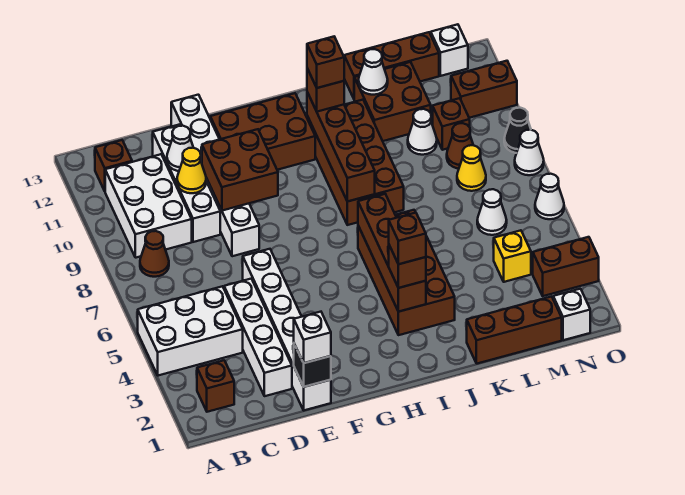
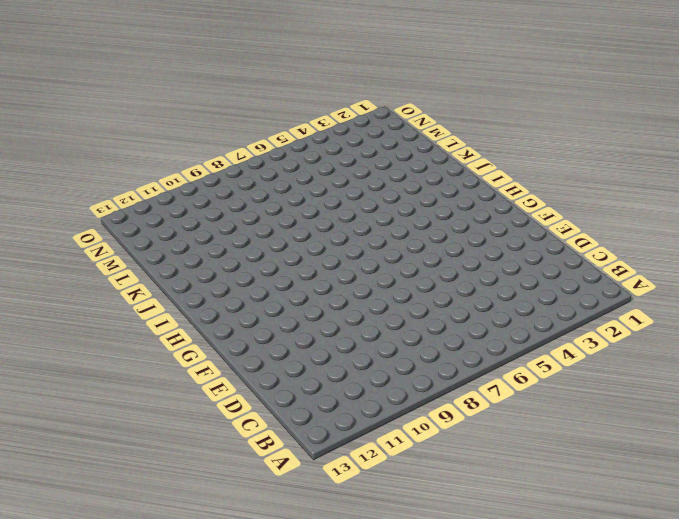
none -> white 2x3 brick [138,286,243,376]
none -> brown 1x1 brick [197,360,234,412]
none -> brown 1x1 cone [140,231,169,277]
none -> white 2x3 brick [105,154,192,258]

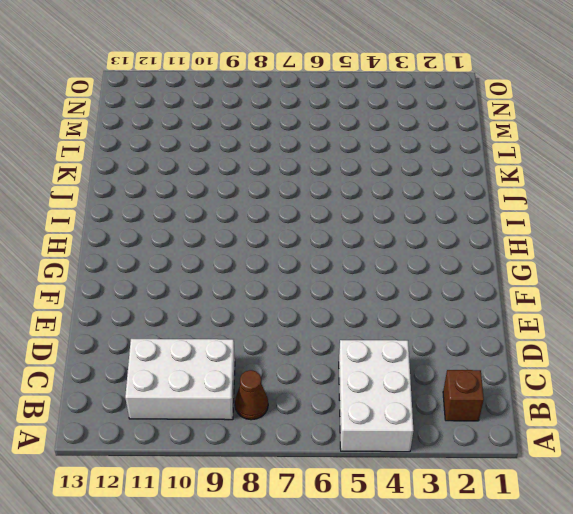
none -> brown 1x1 brick [95,140,132,191]
none -> white 1x4 brick [224,279,292,396]
none -> white 1x4 brick [153,124,220,242]
none -> white 1x6 brick [243,249,331,410]

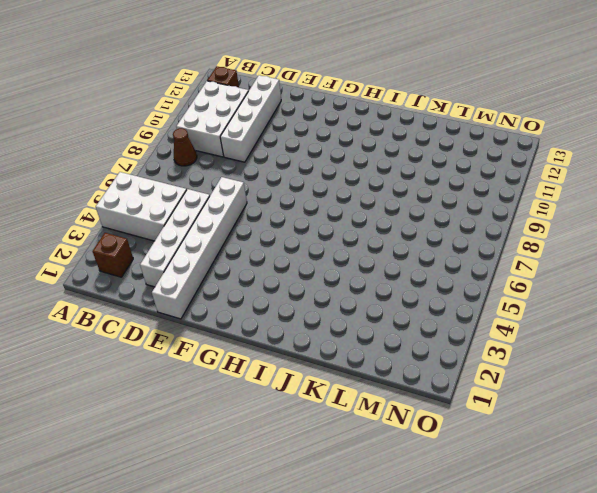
none -> white 1x6 brick [171,95,259,256]
none -> brown 2x3 brick [210,93,315,170]
none -> brown 2x4 brick [358,210,455,335]
none -> brown 2x4 brick [307,100,404,225]

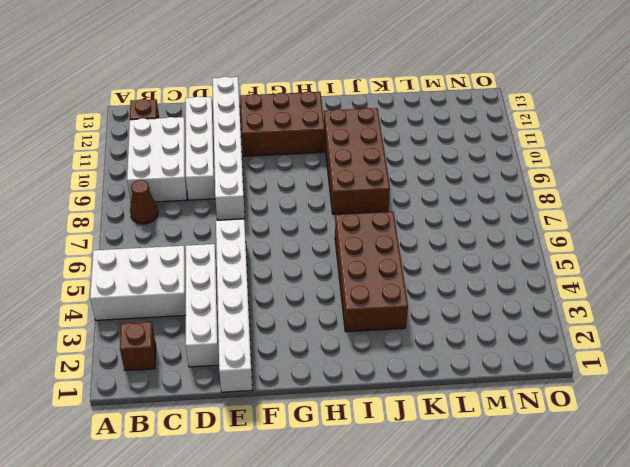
none -> brown 1x3 brick [467,296,562,364]
none -> brown 2x2 brick [354,62,431,141]
none -> brown 1x3 brick [344,32,439,98]
none -> white 1x1 cone [408,109,437,155]

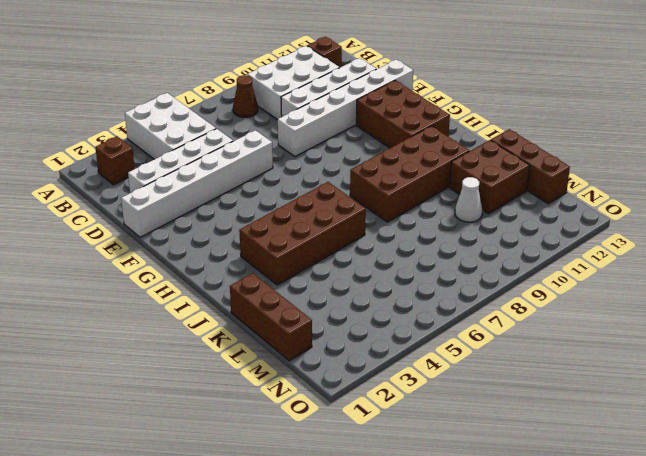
none -> yellow 1x1 brick [494,230,531,282]
none -> white 1x1 cone [477,189,507,235]
none -> yellow 1x1 cone [457,145,486,191]
none -> brown 1x1 cone [447,123,473,169]

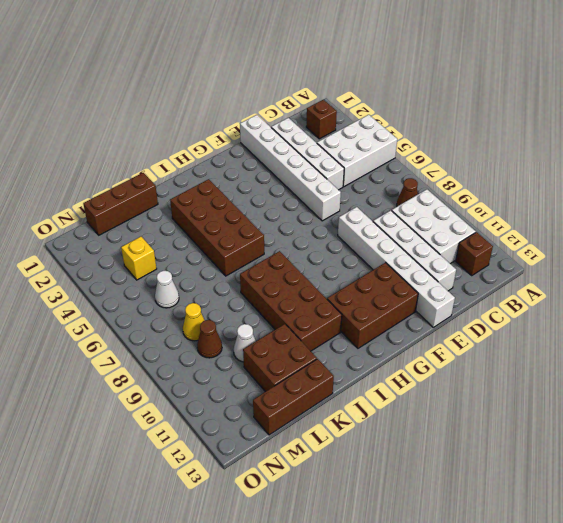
none -> brown 1x1 brick [433,98,470,150]
none -> white 1x1 brick [553,289,590,340]
none -> brown 1x2 brick [533,237,599,296]
none -> brown 1x2 brick [451,61,517,118]

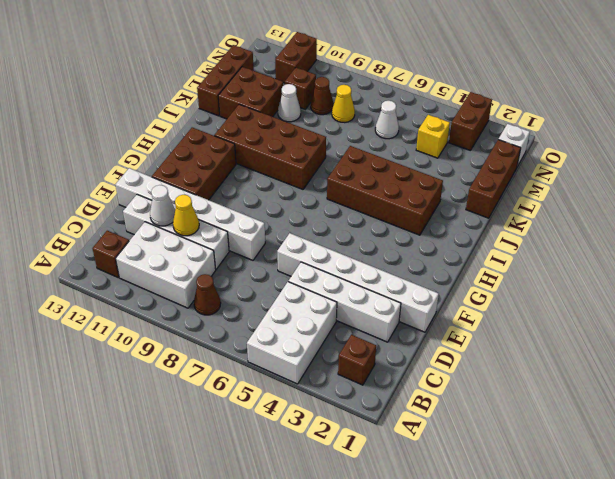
none -> white 1x1 brick [431,24,468,76]
none -> white 1x1 cone [535,174,564,219]
none -> white 1x1 cone [515,130,544,175]
none -> black 1x1 cone [504,108,531,153]

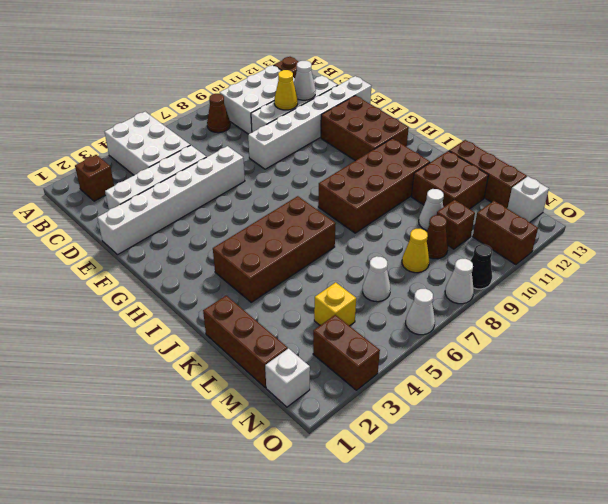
none -> black 1x1 brick [294,344,331,387]
none -> brown 2x2 brick [202,129,278,211]
none -> brown 1x4 brick [358,194,426,312]
none -> brown 1x4 brick [307,92,375,202]

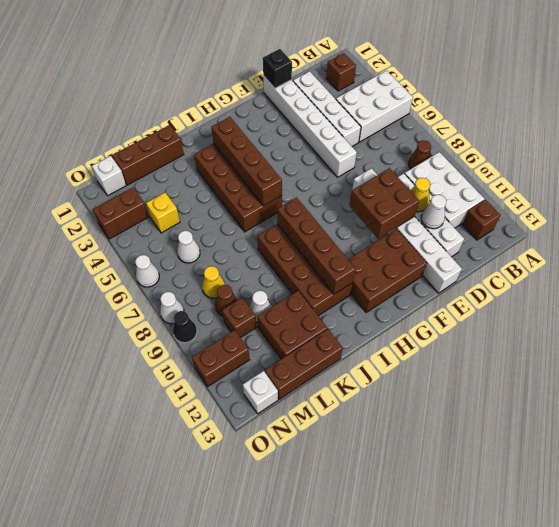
none -> white 1x1 cone [358,49,388,95]
none -> white 1x1 brick [294,312,331,363]
none -> brown 1x1 brick [389,245,426,288]
none -> brown 1x1 brick [307,68,344,112]

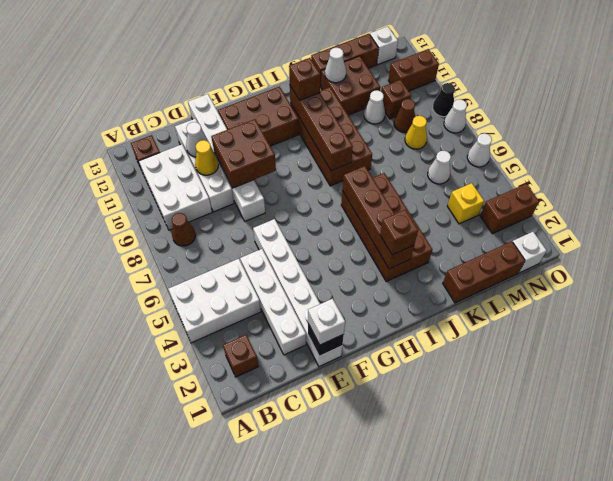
none -> brown 1x1 brick [389,213,426,264]
none -> brown 1x1 brick [307,37,344,88]

